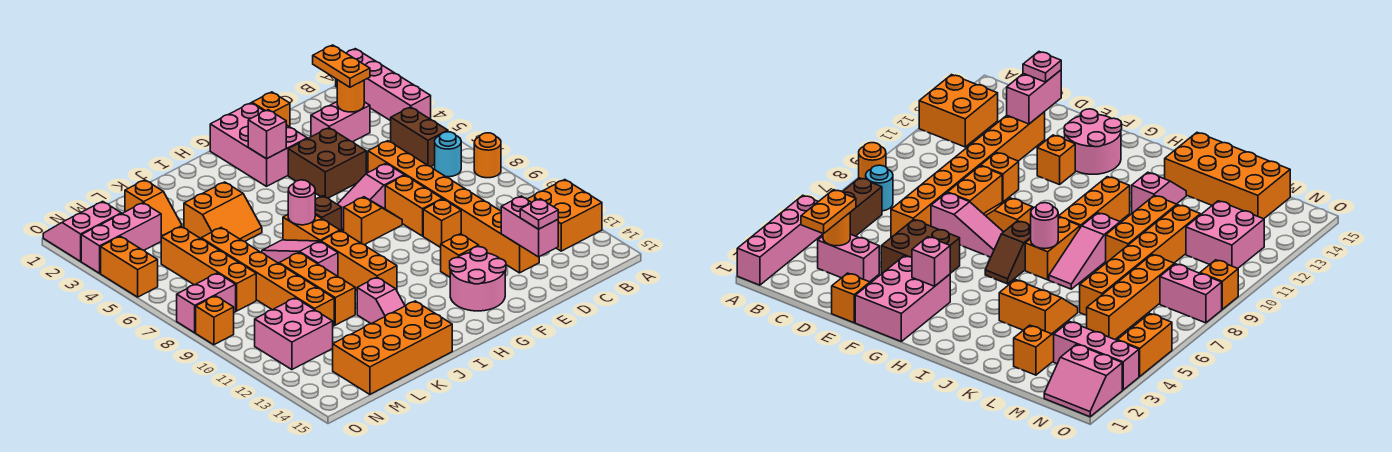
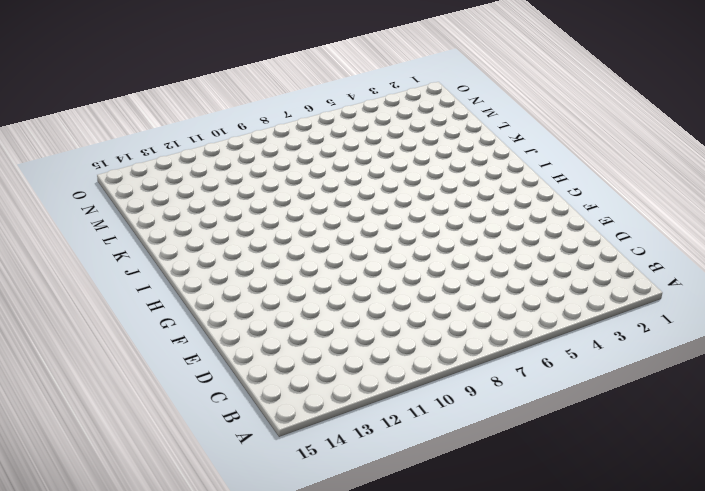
none -> pink 1x4 brick [336,49,431,121]
none -> orange 1x1 round brick [474,133,501,178]
none -> orange 2x2 brick [527,180,602,251]
none -> brown 1x2 brick [391,107,448,167]

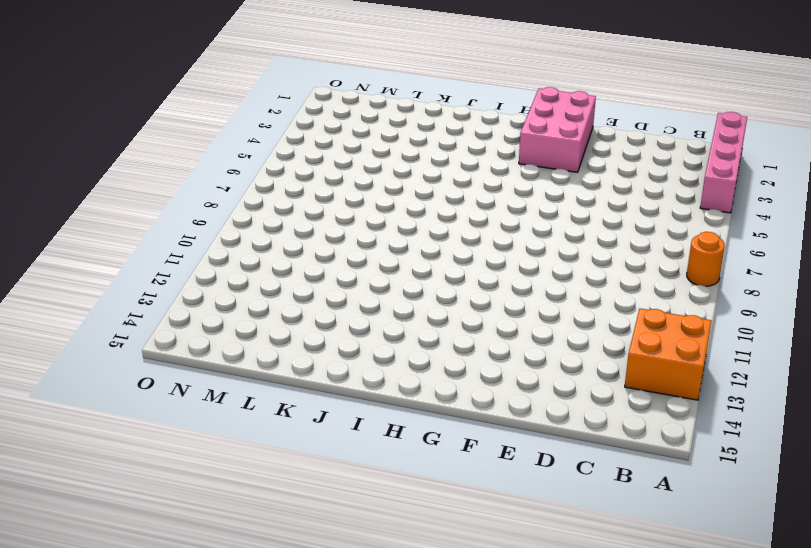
none -> brown 1x2 brick [391,107,448,167]
none -> cyan 1x1 round brick [435,132,461,177]
none -> pink 1x2 brick [311,102,370,142]
none -> orange 1x8 brick [368,141,539,273]

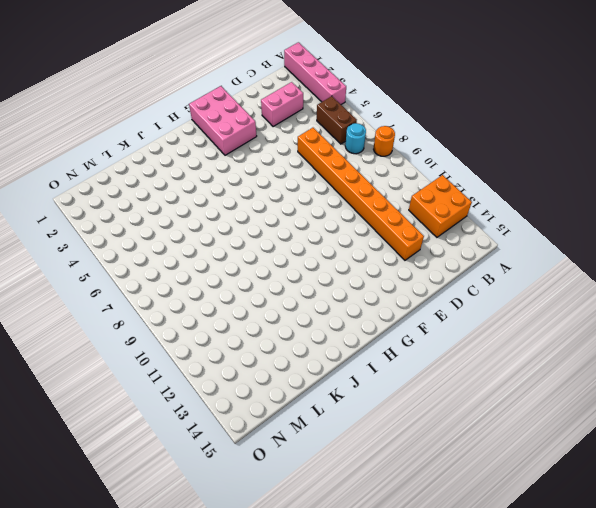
none -> orange 1x1 brick [252,92,290,127]
none -> brown 2x2 brick [288,128,366,198]
none -> pink 1x3 slope [337,164,404,232]
none -> orange 1x2 brick [385,175,442,236]

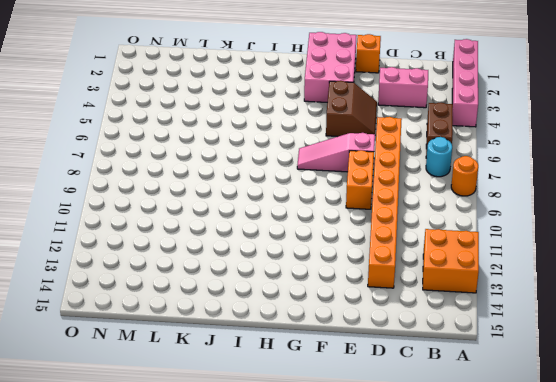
brown 2x2 slope [326,81,377,137] -> brown 2x2 brick [288,128,366,198]
none -> orange 1x1 brick [423,199,461,248]
none -> orange 1x2 slope [344,197,402,245]
none -> orange 1x1 brick [441,234,479,277]
none -> pink 2x2 round brick [450,247,506,311]

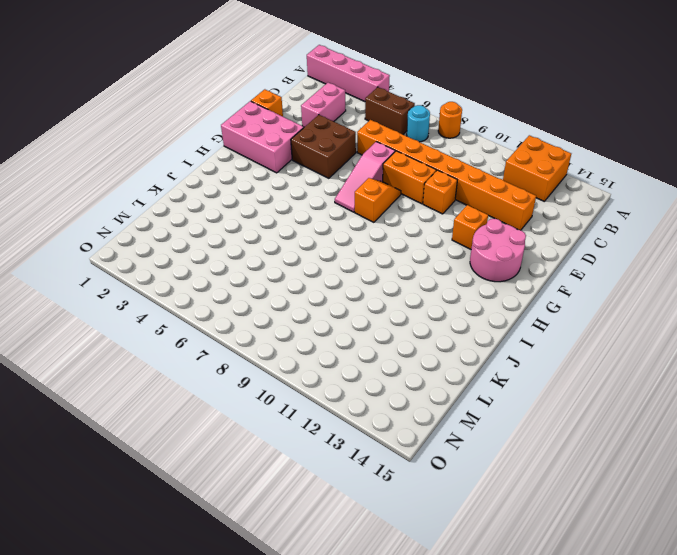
none -> brown 1x2 slope [315,196,342,231]
none -> orange 1x2 brick [283,215,340,242]
none -> orange 1x3 brick [321,231,397,291]
none -> orange 2x2 slope [184,182,262,242]

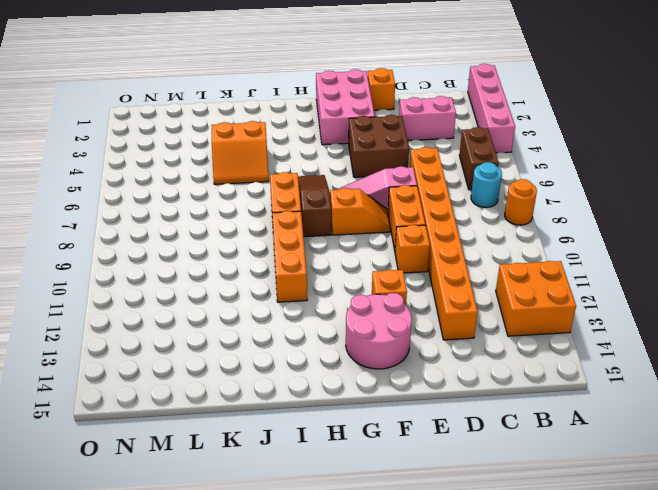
brown 1x3 slope [298,175,331,237] -> brown 1x2 slope [315,196,342,231]
none -> pink 1x3 slope [262,240,338,276]
none -> pink 1x2 slope [357,277,405,324]
none -> orange 2x4 brick [333,301,452,394]
none -> orange 1x3 brick [279,253,355,325]

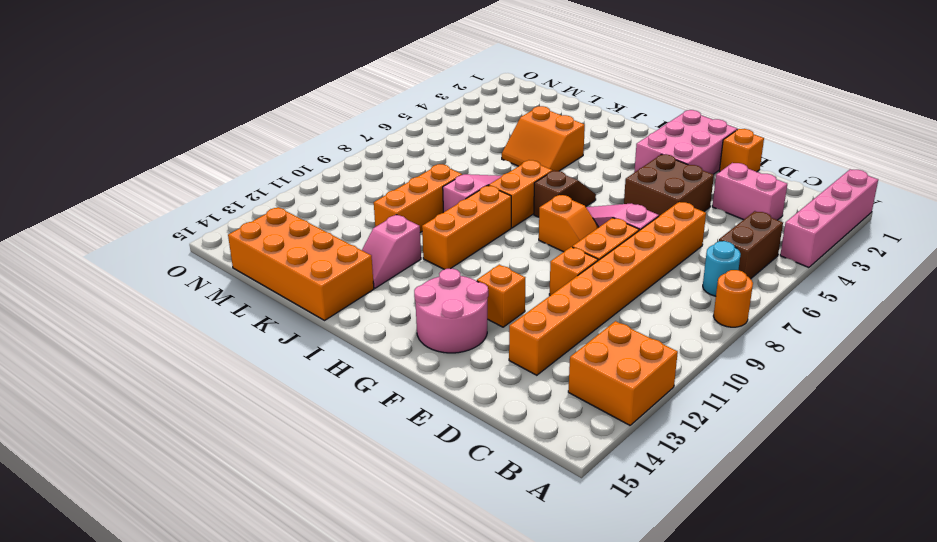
none -> orange 1x2 slope [125,180,182,237]
none -> orange 1x6 brick [201,228,334,326]
none -> pink 1x3 brick [81,203,161,273]
none -> orange 1x4 brick [161,227,256,311]

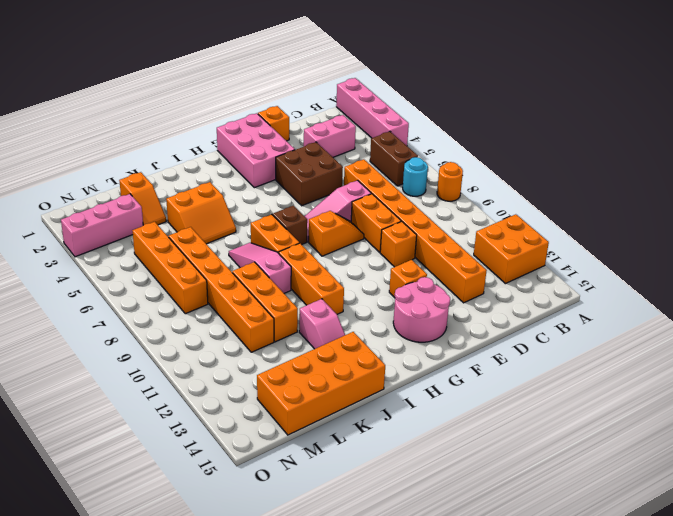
none -> pink 2x2 brick [255,298,333,370]
none -> pink 2x2 slope [43,201,121,261]
none -> pink 1x2 brick [177,273,236,333]
none -> orange 1x2 brick [101,236,158,297]

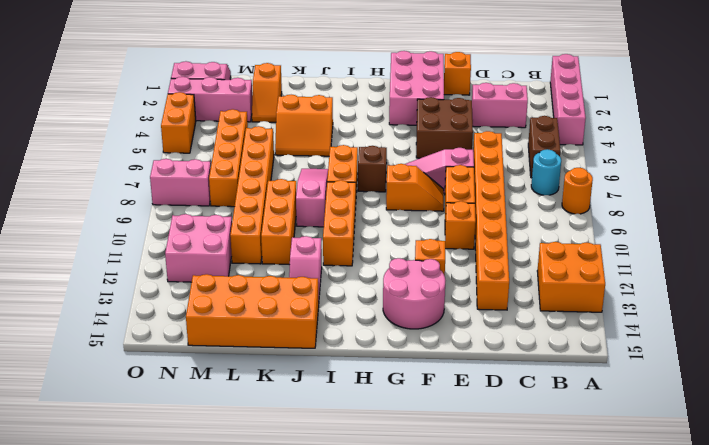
none -> orange 1x1 brick [196,296,234,345]
none -> orange 1x1 round brick [337,80,364,112]
none -> pink 1x2 brick [501,196,558,257]
none -> pink 1x1 brick [248,110,286,159]

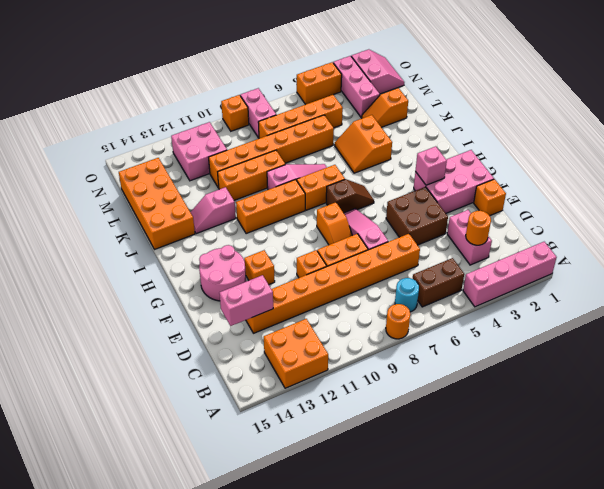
none -> pink 1x1 round brick [288,180,315,225]
none -> orange 1x2 plate [313,45,370,87]
none -> pink 1x1 plate [520,199,558,229]

